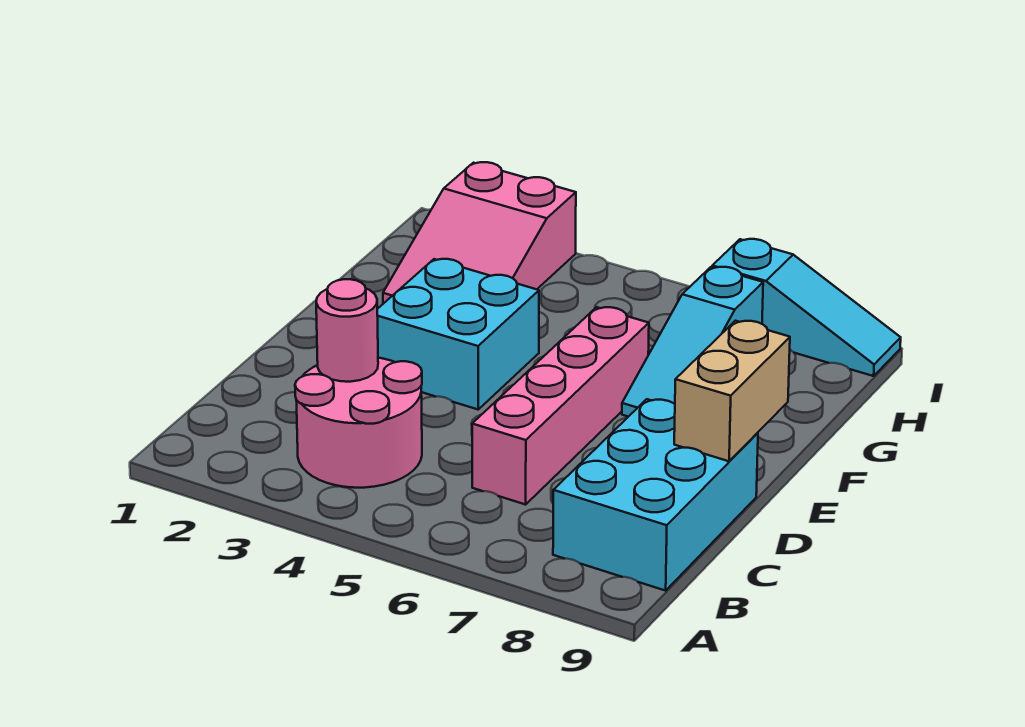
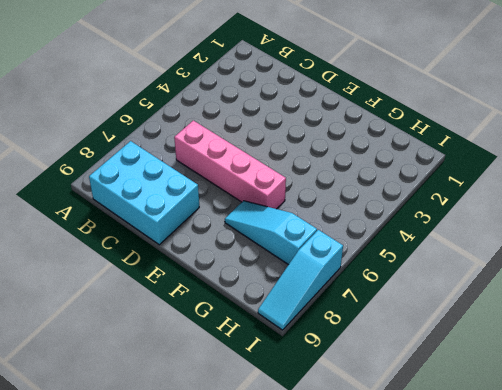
none -> pink 2x2 round brick [295,358,422,488]
none -> cyan 2x2 brick [377,259,539,409]

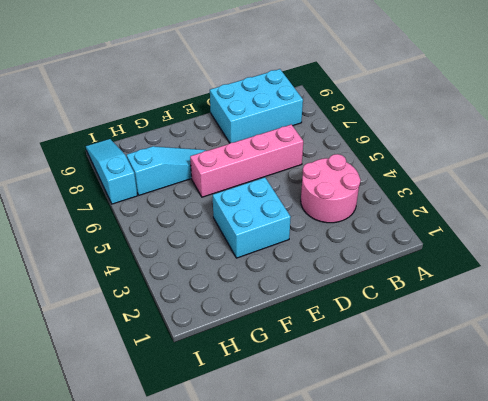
none -> pink 2x3 slope [383,162,576,304]
none -> pink 1x1 round brick [316,279,378,382]

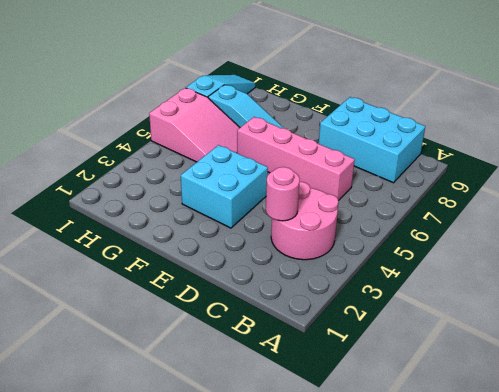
pink 2x3 slope [149,88,240,162] -> pink 2x3 slope moved to [383,162,576,304]
none -> tan 1x2 brick [674,321,790,461]

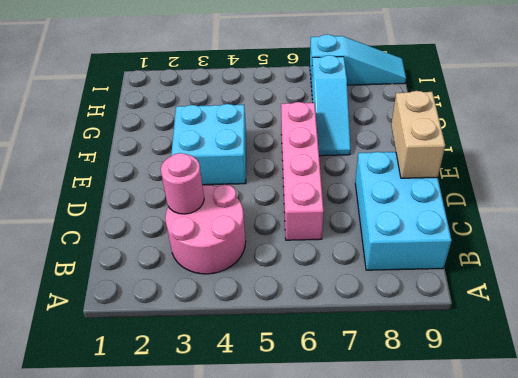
none -> pink 2x3 slope [383,162,576,304]

